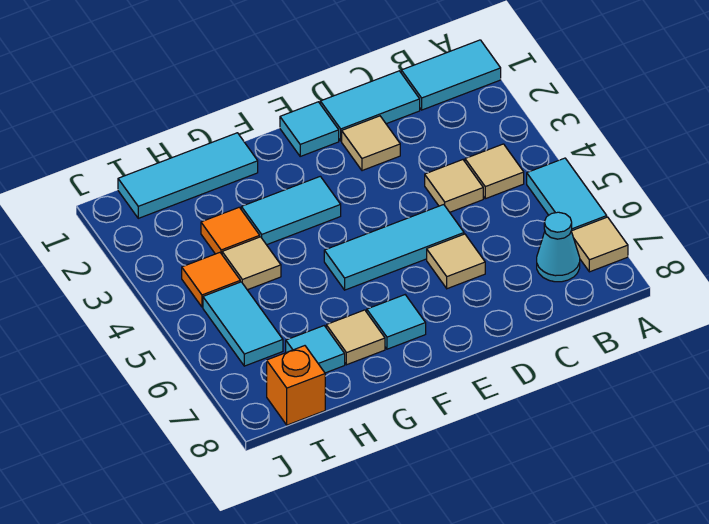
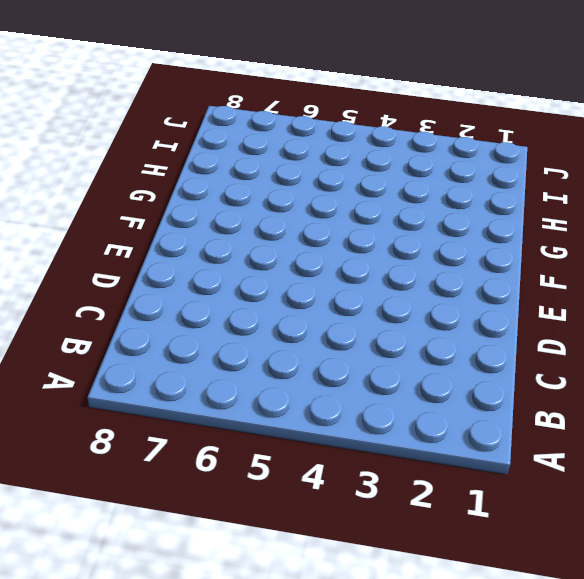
none -> cyan 1x2 tile [401,40,501,110]
none -> cyan 1x2 tile [527,158,607,231]
none -> tan 1x1 tile [571,217,628,272]

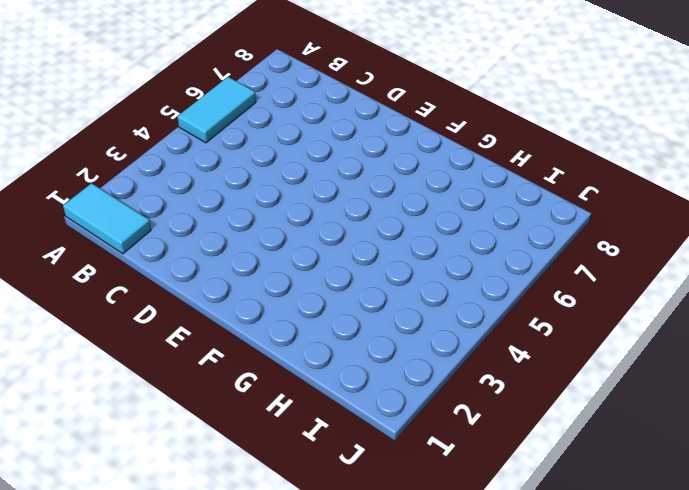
none -> tan 1x1 tile [571,217,628,272]
none -> tan 1x1 tile [465,144,524,199]
none -> cyan 1x1 cone [537,212,580,282]

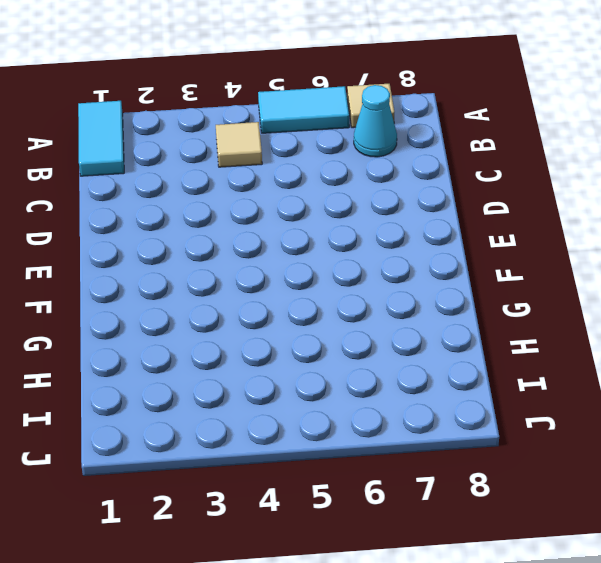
none -> cyan 1x2 tile [320,71,420,141]
none -> tan 1x1 tile [425,160,483,212]
none -> tan 1x1 tile [342,116,400,171]

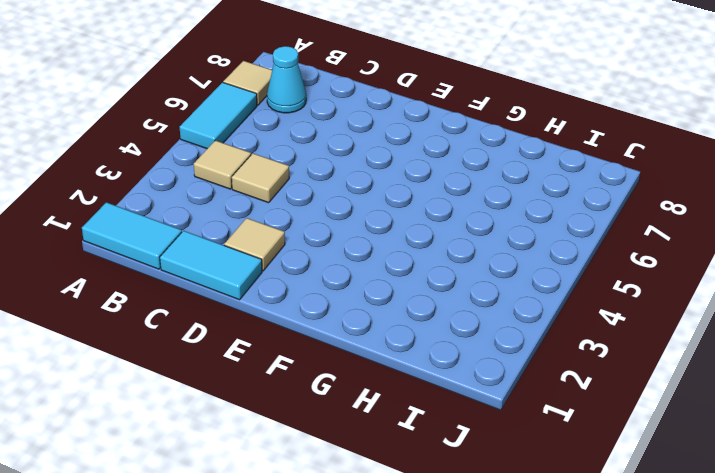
none -> cyan 1x3 tile [324,205,464,290]
none -> tan 1x1 tile [427,234,485,289]
none -> cyan 1x1 tile [280,102,339,156]

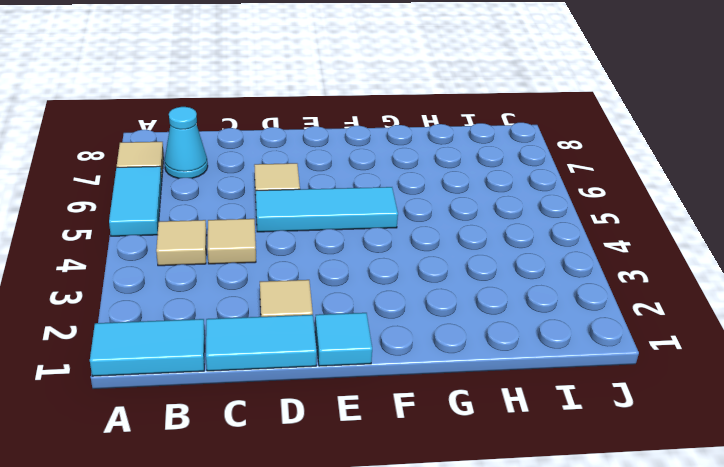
none -> cyan 1x2 tile [241,176,341,245]
none -> cyan 1x1 tile [367,295,426,349]
none -> cyan 1x3 tile [118,133,258,218]

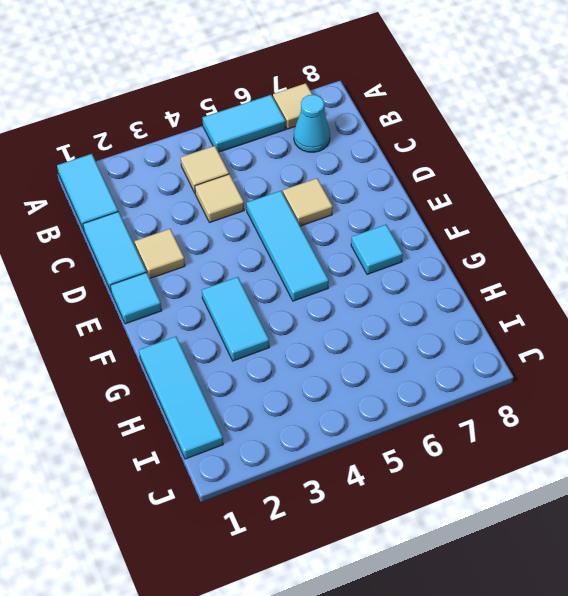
none -> tan 1x1 tile [326,310,385,365]
none -> orange 1x1 tile [201,207,260,254]
none -> tan 1x1 tile [222,237,281,290]

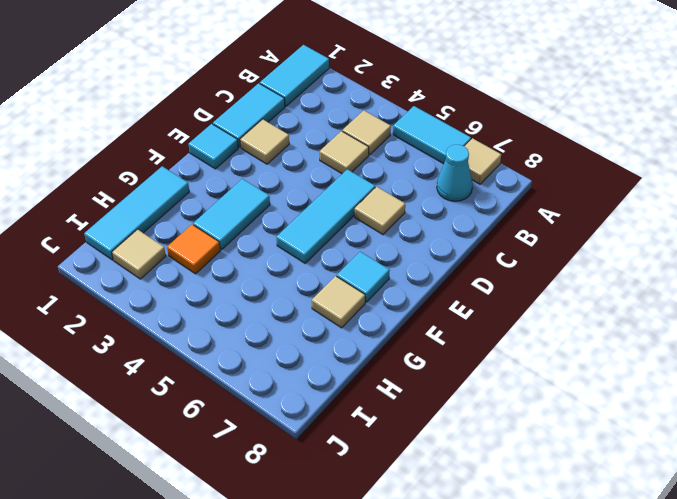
tan 1x1 tile [112,229,166,279] -> tan 1x1 tile moved to [222,237,281,290]
none -> cyan 1x1 tile [286,326,345,373]
none -> orange 1x1 tile [182,253,240,307]
none -> cyan 1x2 tile [203,282,283,366]

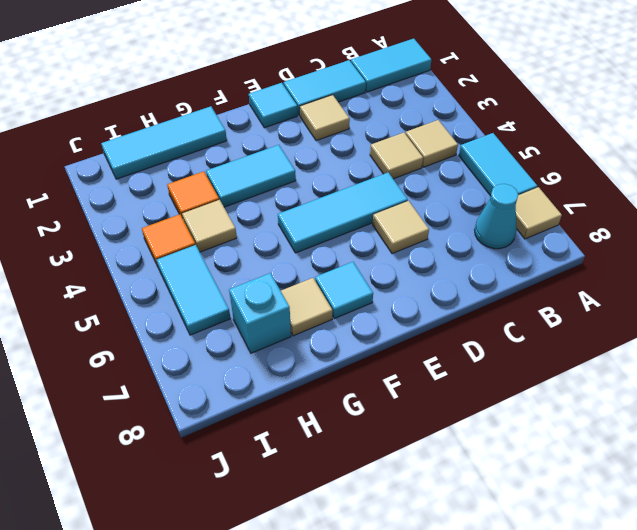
cyan 1x1 brick [229,273,291,353] -> cyan 1x1 tile [286,326,345,373]
none -> orange 1x1 brick [267,346,325,425]

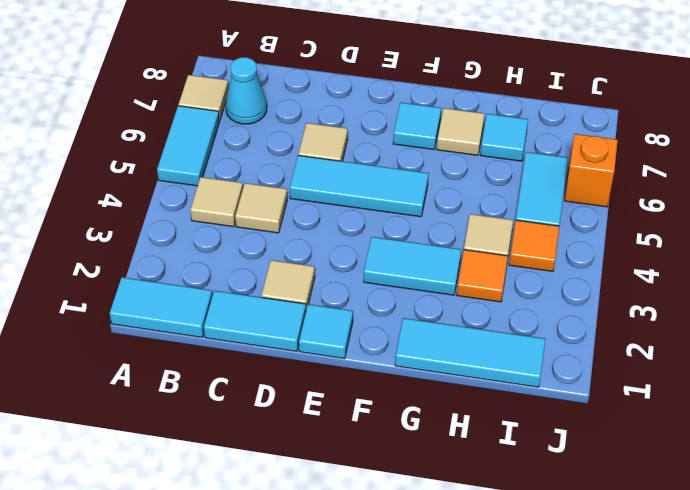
orange 1x1 brick [564,134,618,207] -> orange 1x1 brick moved to [267,346,325,425]

